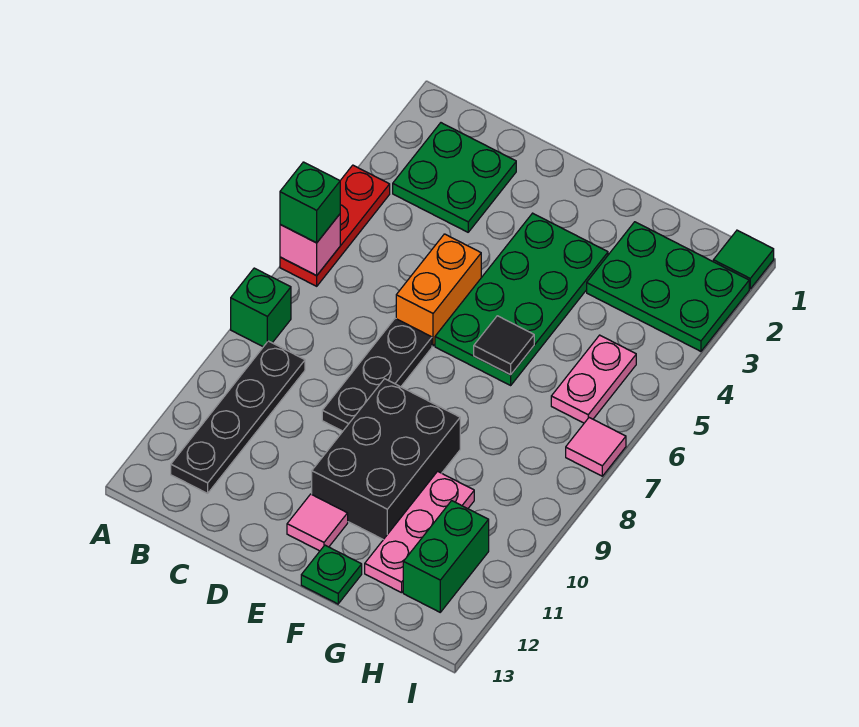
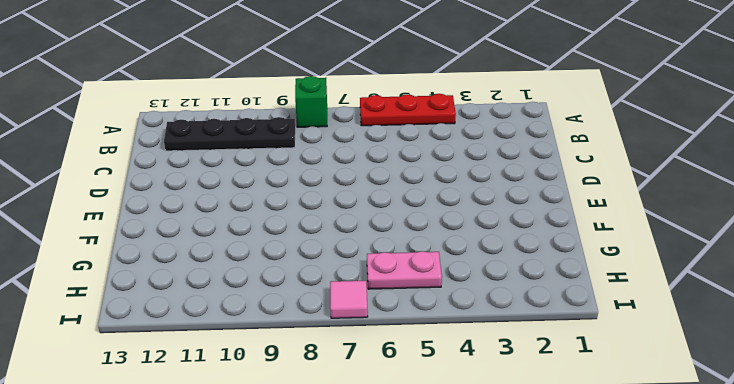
none -> green 2x2 plate [393,123,516,232]
none -> orange 1x2 brick [396,234,481,346]
none -> black 1x3 plate [322,318,432,431]

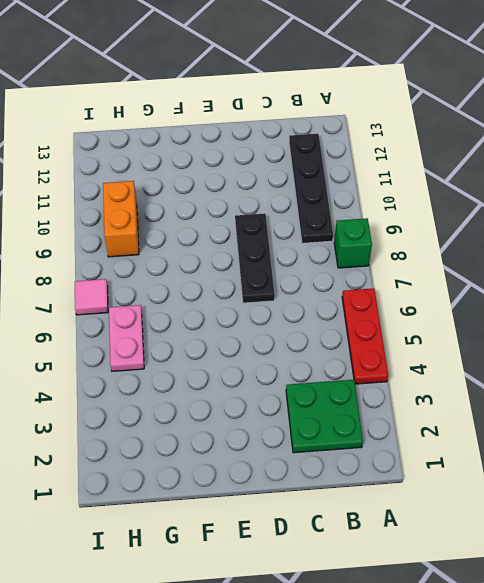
orange 1x2 brick [103,181,139,257] -> orange 1x2 brick moved to [396,234,481,346]
none -> green 2x4 plate [435,213,608,385]
none -> black 2x3 brick [312,379,460,540]
none -> pink 1x1 tile [287,494,348,551]

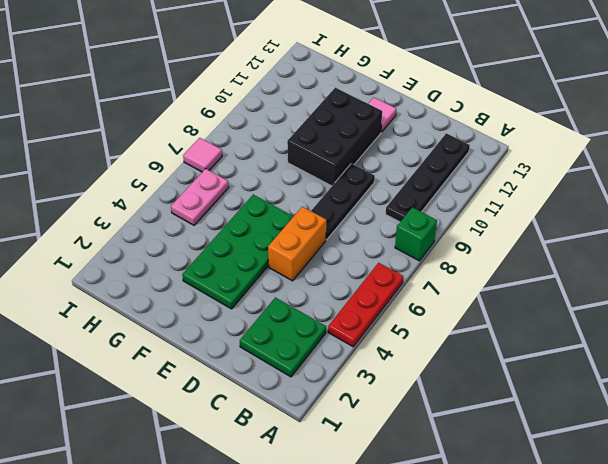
none -> green 1x1 plate [301,545,362,604]
none -> green 2x3 plate [587,222,749,351]
none -> pink 1x3 plate [365,471,474,593]

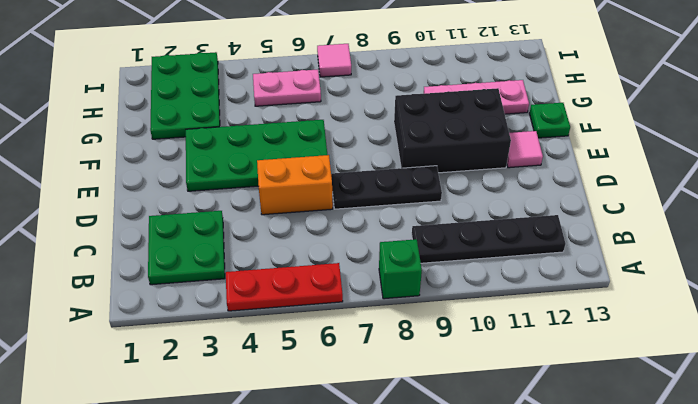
none -> green 1x2 brick [403,501,489,612]
none -> green 1x1 tile [713,230,774,289]
none -> pink 1x1 brick [280,214,340,276]

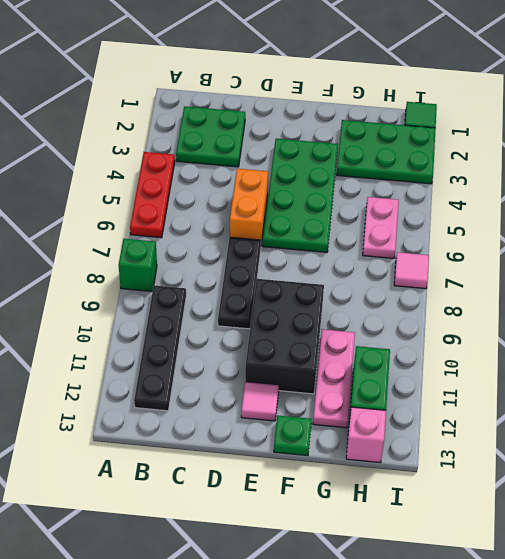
pink 1x1 brick [346,407,386,463] -> pink 1x1 brick moved to [280,214,340,276]
none -> black 1x1 tile [474,316,534,375]
none -> green 1x1 brick [280,162,340,243]

